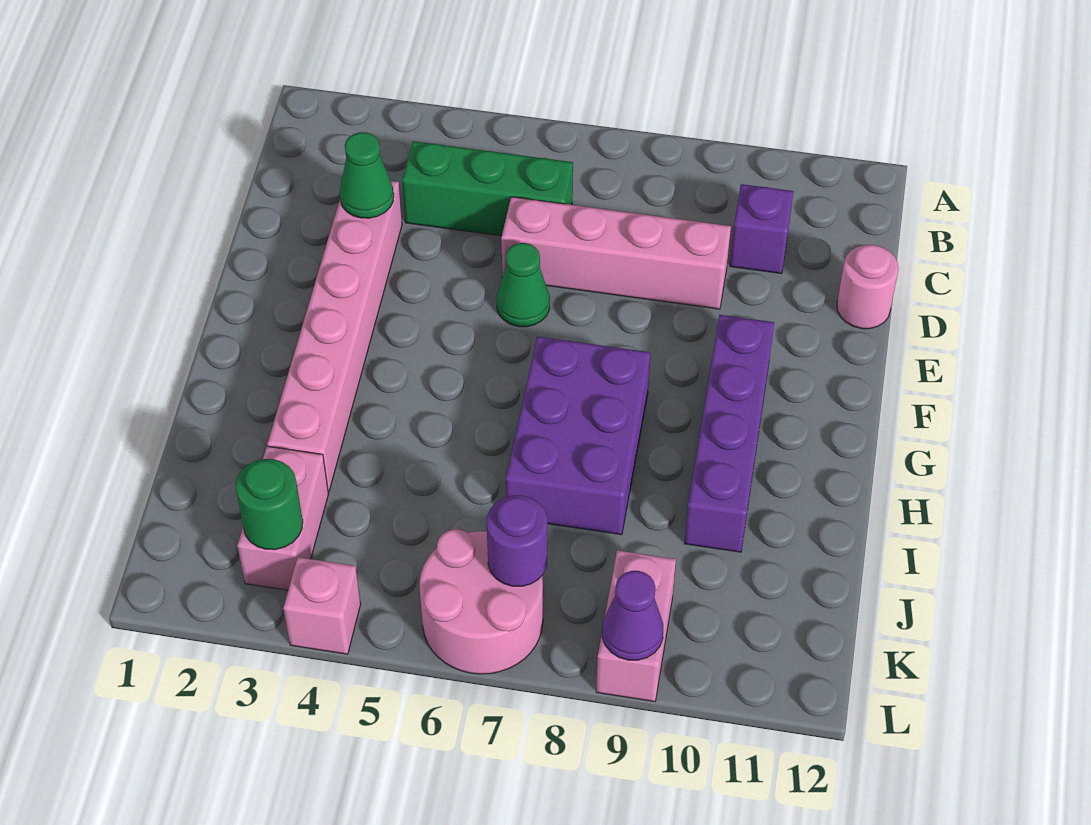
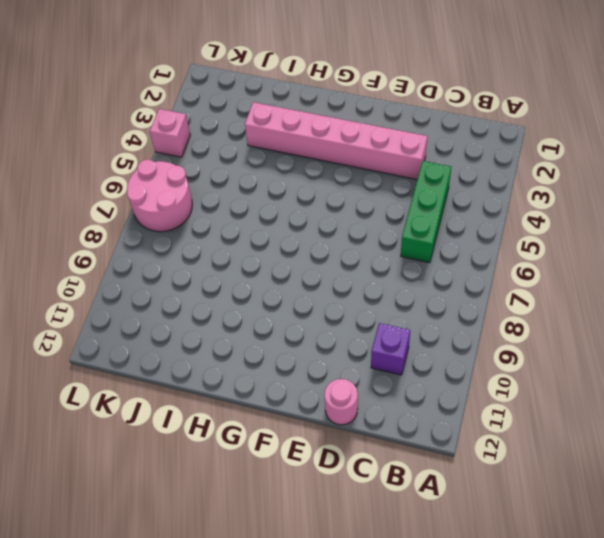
none -> pink 1x4 brick [501,197,731,309]
none -> green 1x1 cone [497,243,550,327]
none -> purple 1x4 brick [684,315,774,552]

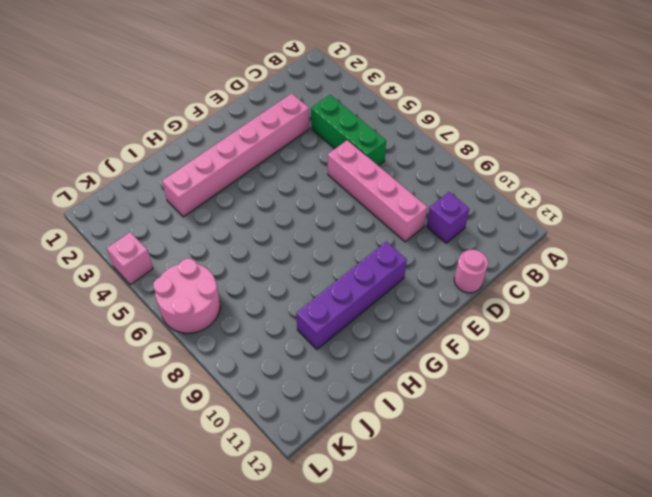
none -> green 1x1 cone [497,243,550,327]
none -> purple 2x3 brick [506,337,650,535]
none -> pink 1x2 brick [237,446,328,590]

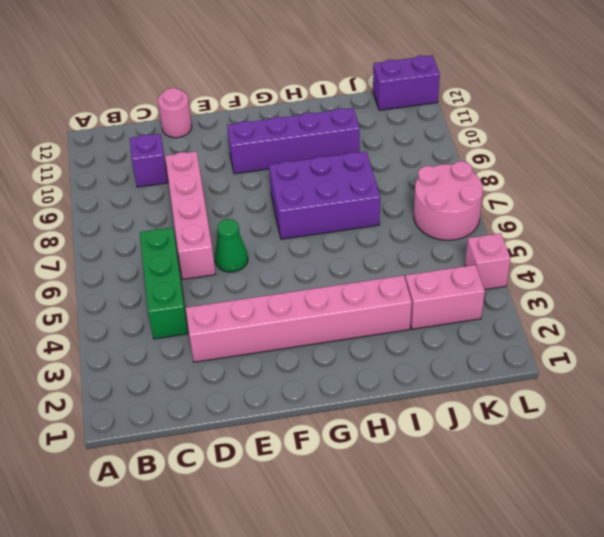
purple 1x2 brick [373,55,440,110] -> none
none -> pink 1x2 brick [596,550,676,702]
none -> green 1x1 cone [340,132,394,218]
none -> green 1x1 round brick [236,459,303,550]

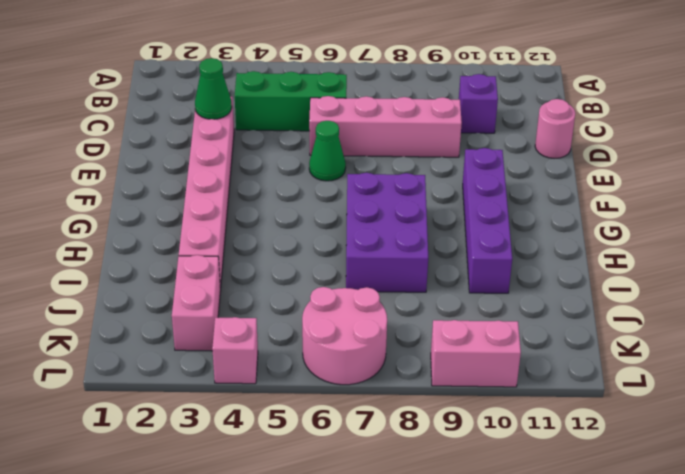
pink 1x2 brick [431,320,521,387] -> pink 1x2 brick turned to [596,550,676,702]
none -> green 1x1 round brick [236,459,303,550]
none -> purple 1x1 round brick [487,495,547,586]
none -> purple 1x1 cone [602,571,663,660]

